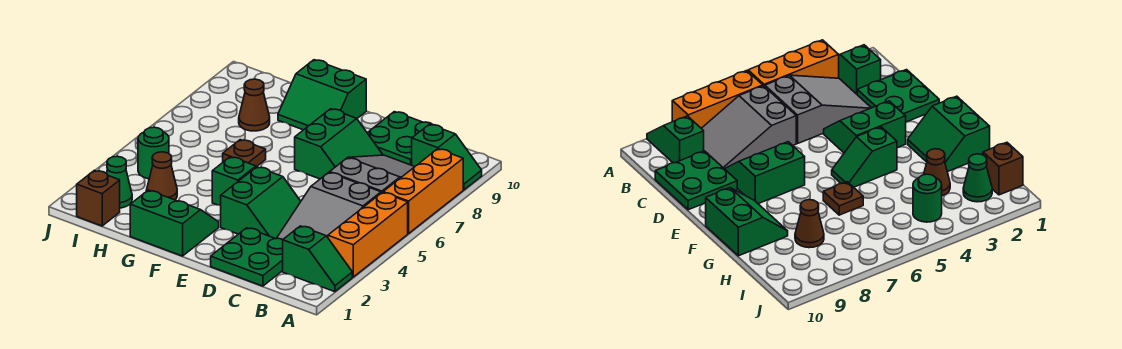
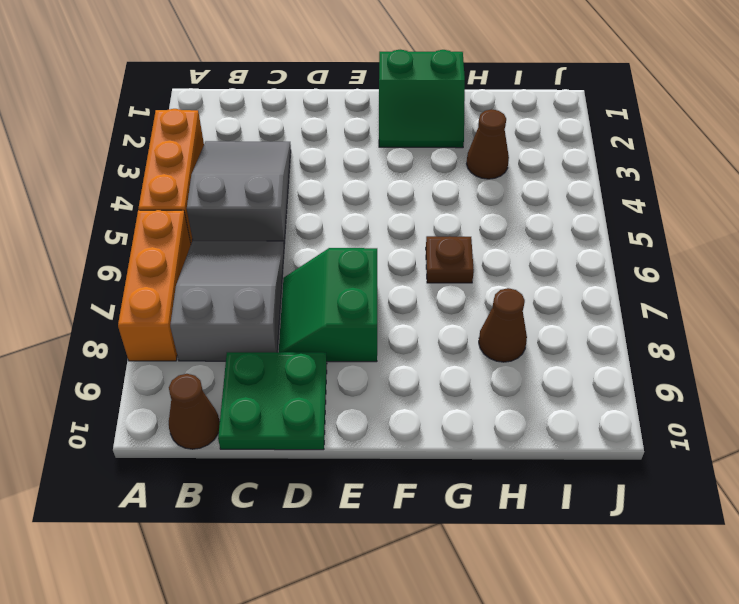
grey 2x3 slope [170,241,284,361] -> grey 2x3 slope turned to [330,155,414,193]
brown 1x1 cone [169,374,220,449] -> none
none -> green 1x2 slope [283,226,352,292]
none -> green 1x2 slope [412,124,482,190]
none -> green 2x2 plate [211,228,283,286]

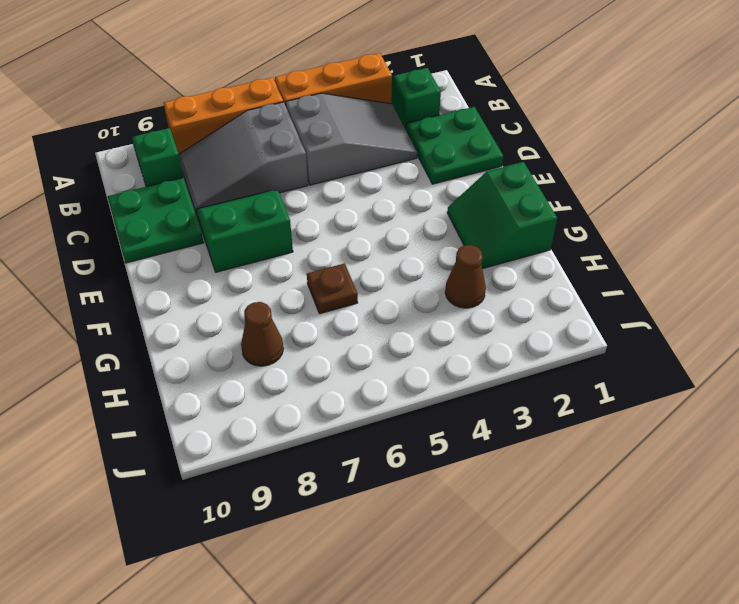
none -> green 2x2 slope [221,167,301,239]
none -> green 1x2 slope [212,156,257,206]
none -> green 2x2 slope [278,60,366,130]

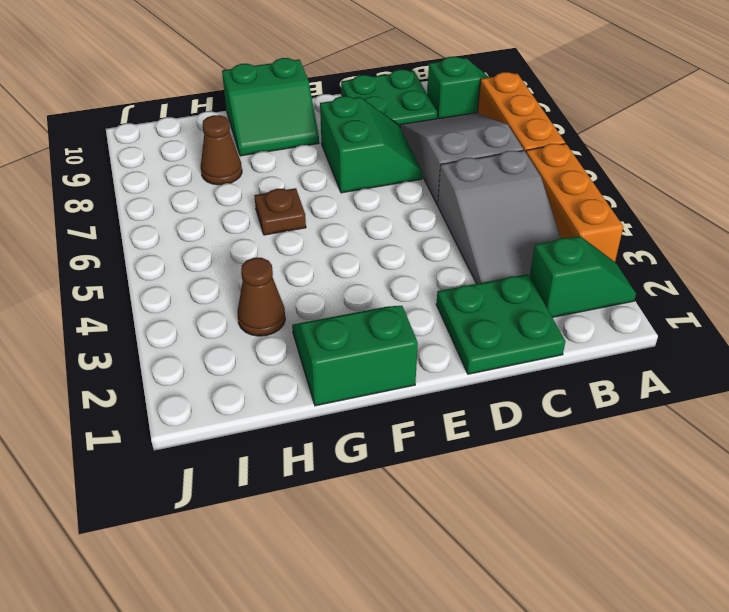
none -> green 2x2 slope [221,167,301,239]
none -> green 1x2 slope [212,156,257,206]
none -> brown 1x1 brick [77,170,120,226]

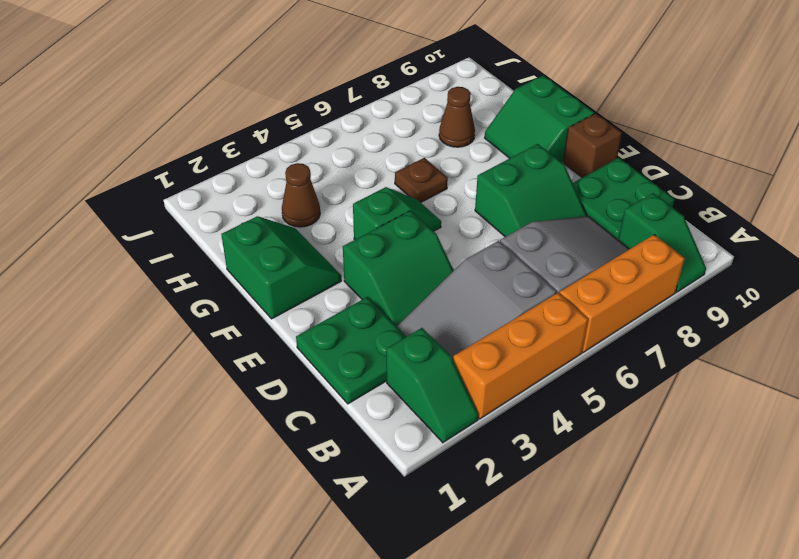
brown 1x1 brick [563,113,622,178] -> brown 1x1 brick moved to [77,170,120,226]
none -> green 1x1 cone [106,156,132,208]
none -> green 1x1 round brick [138,127,169,179]

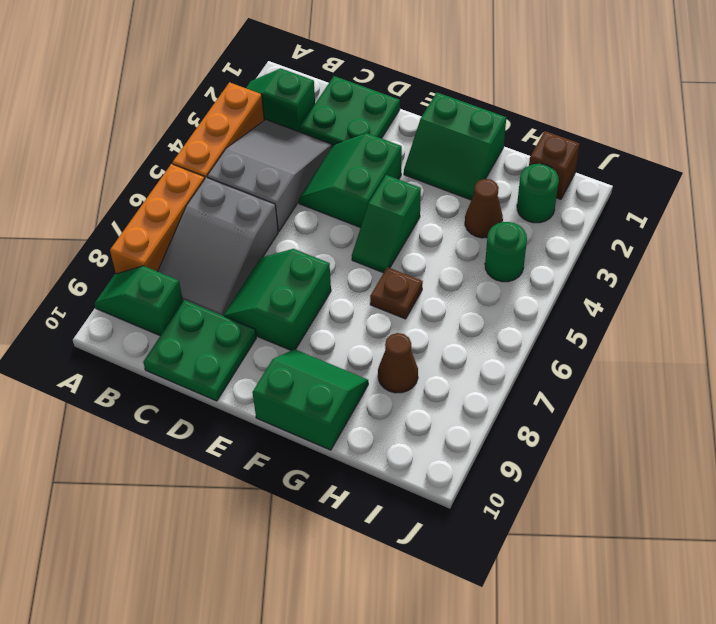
green 1x1 round brick [517,164,559,223] -> green 1x1 cone [106,156,132,208]

